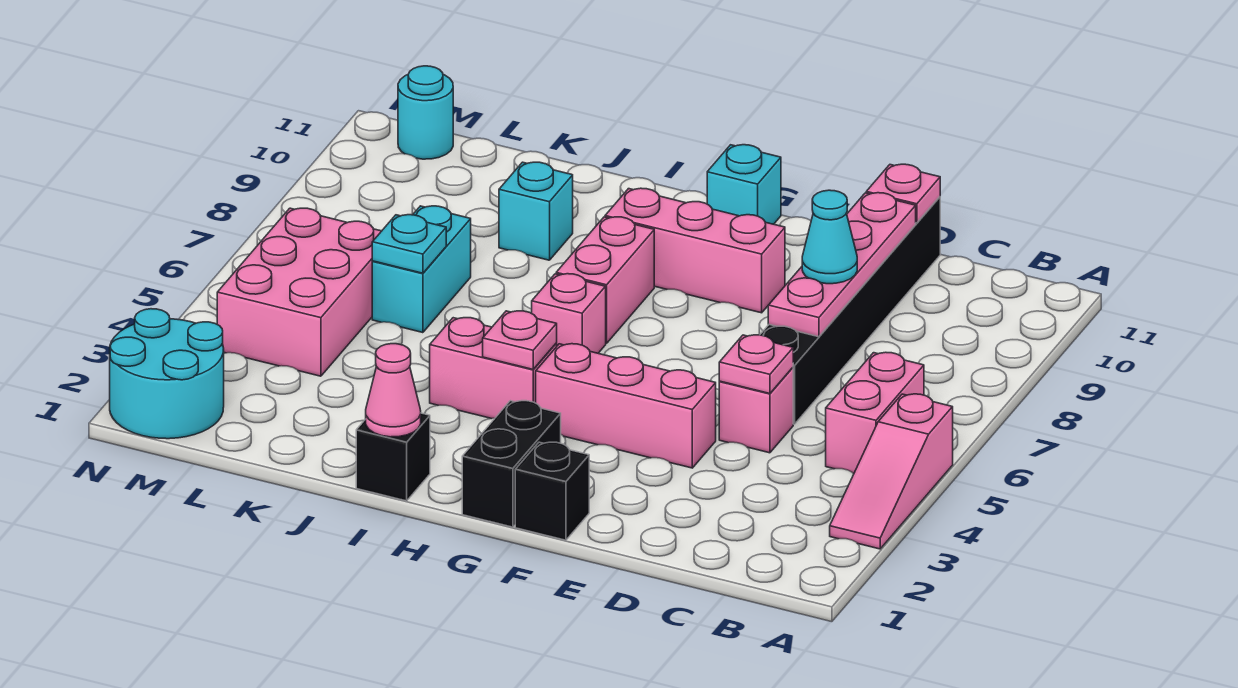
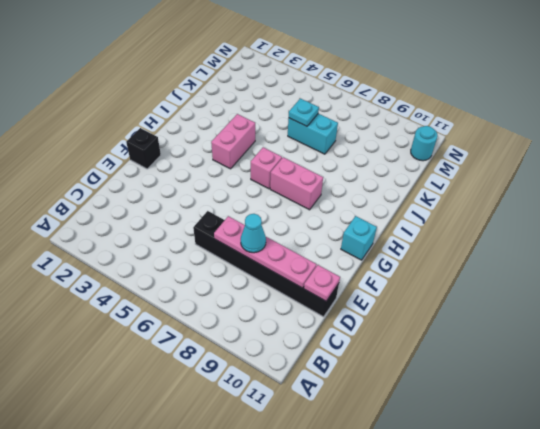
none -> pink 1x3 slope [830,394,953,549]
none -> pink 1x2 brick [826,352,924,474]
none -> pink 1x1 brick [719,368,793,453]

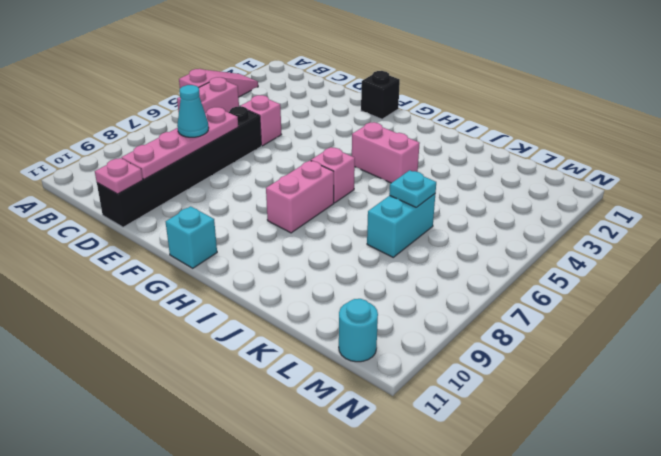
none -> pink 1x3 brick [536,344,716,468]
none -> pink 1x3 brick [605,188,785,313]
none -> black 1x2 brick [462,401,561,527]

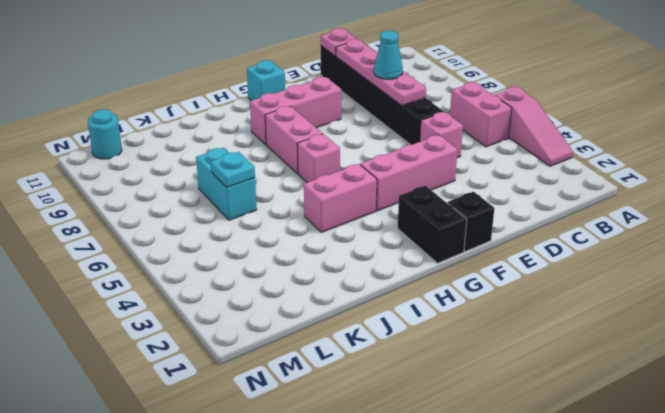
none -> black 1x1 brick [356,413,430,501]
none -> cyan 1x1 brick [499,162,573,260]
none -> pink 2x3 brick [217,208,381,376]

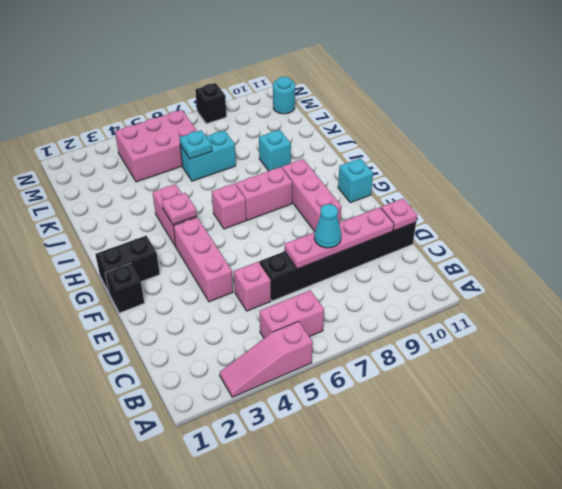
black 1x1 brick [195,83,226,124] -> black 1x1 brick moved to [356,413,430,501]
none -> cyan 2x2 round brick [110,309,224,439]
none -> pink 1x1 plate [719,335,793,394]
none -> pink 1x1 cone [366,344,421,437]

